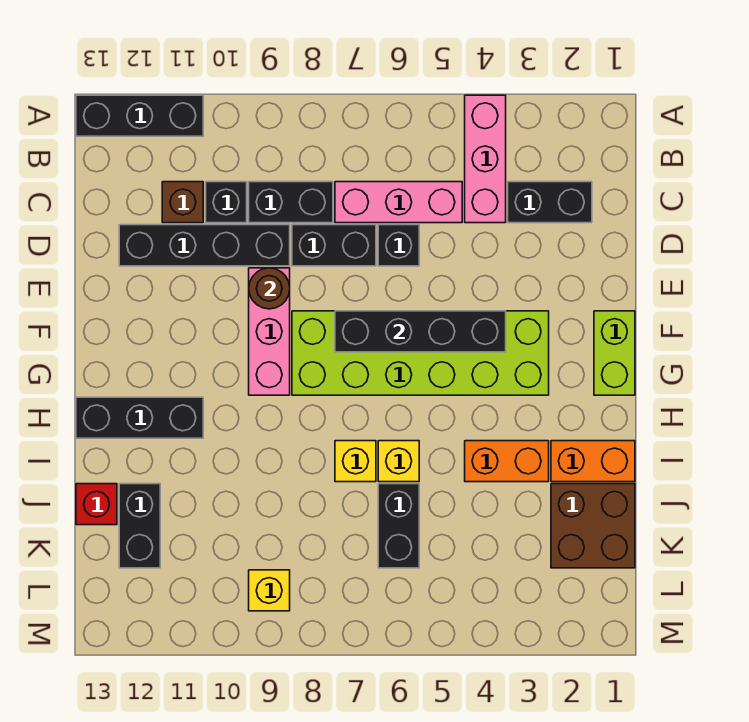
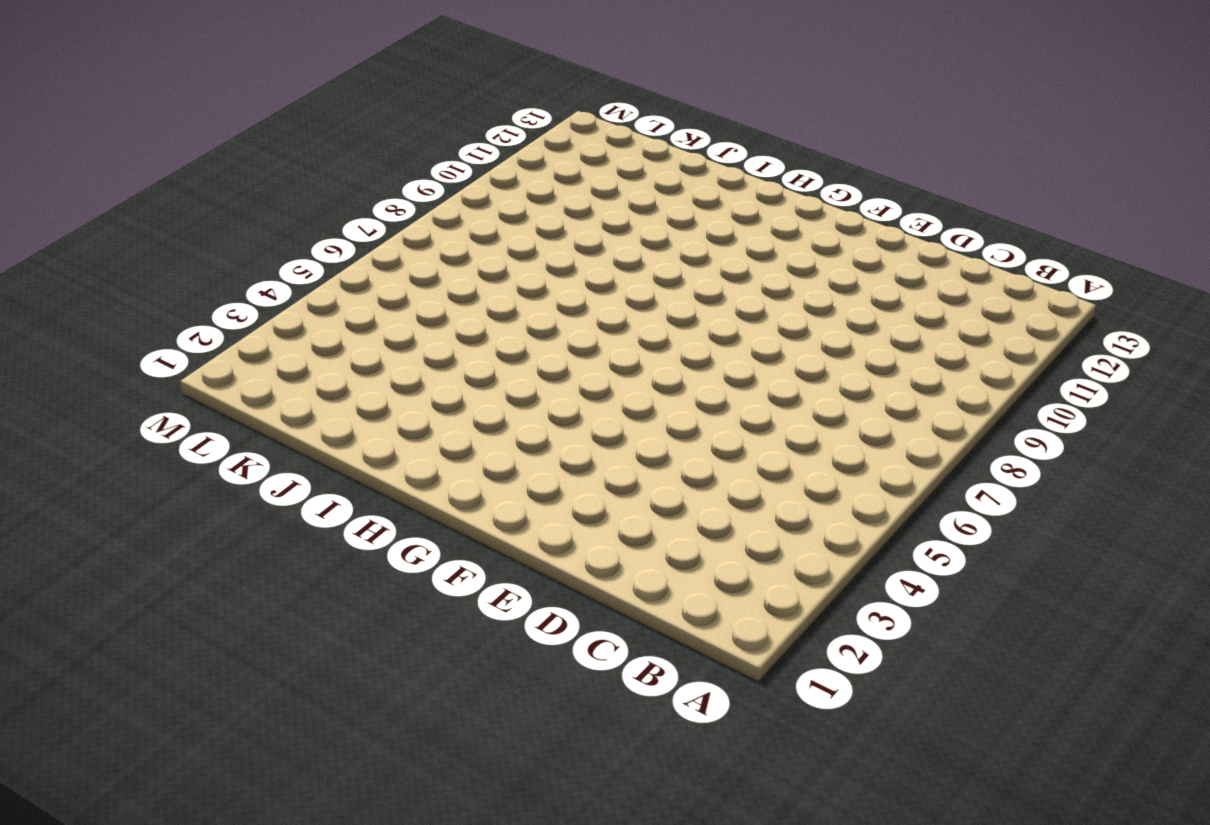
none -> pink 1x3 brick [465,95,506,223]
none -> black 1x3 brick [76,95,203,136]
none -> black 1x2 brick [508,182,592,223]

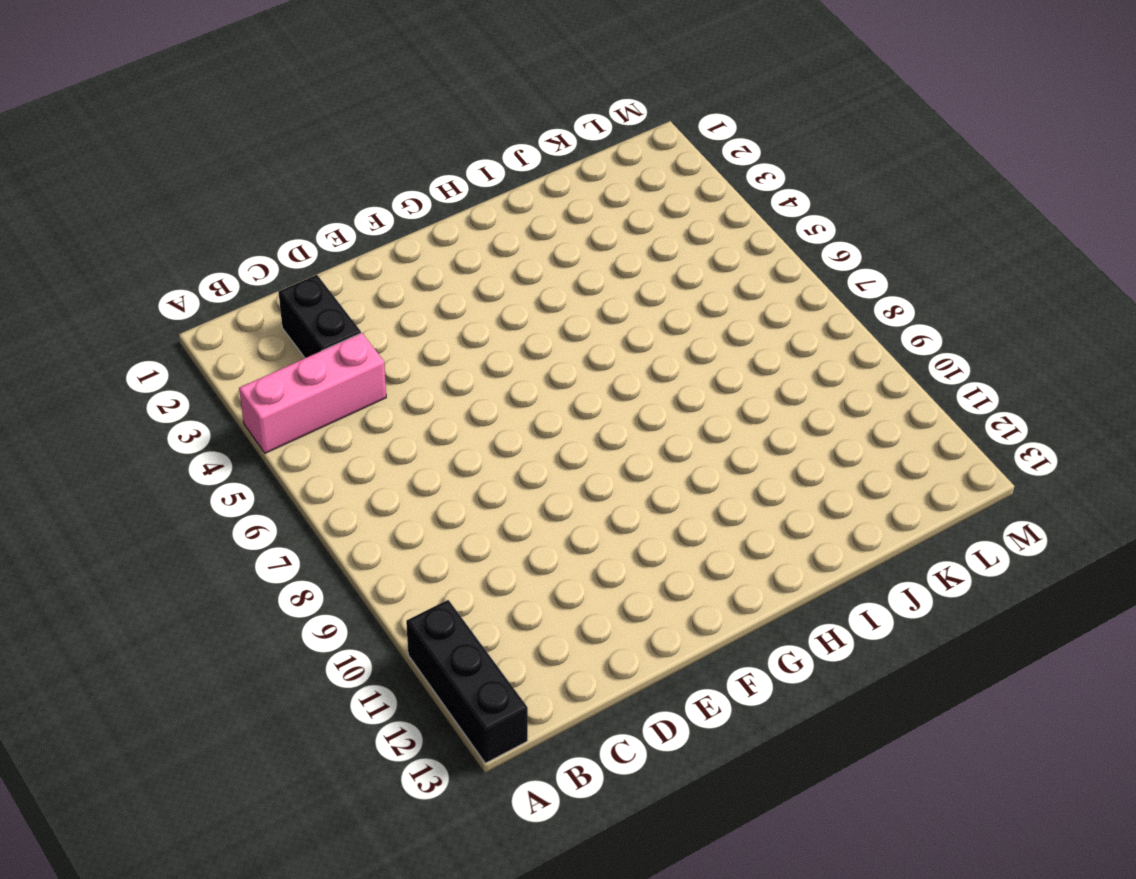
none -> pink 1x3 brick [335,182,462,223]
none -> black 1x2 brick [249,182,333,223]
none -> black 1x1 brick [206,182,247,223]

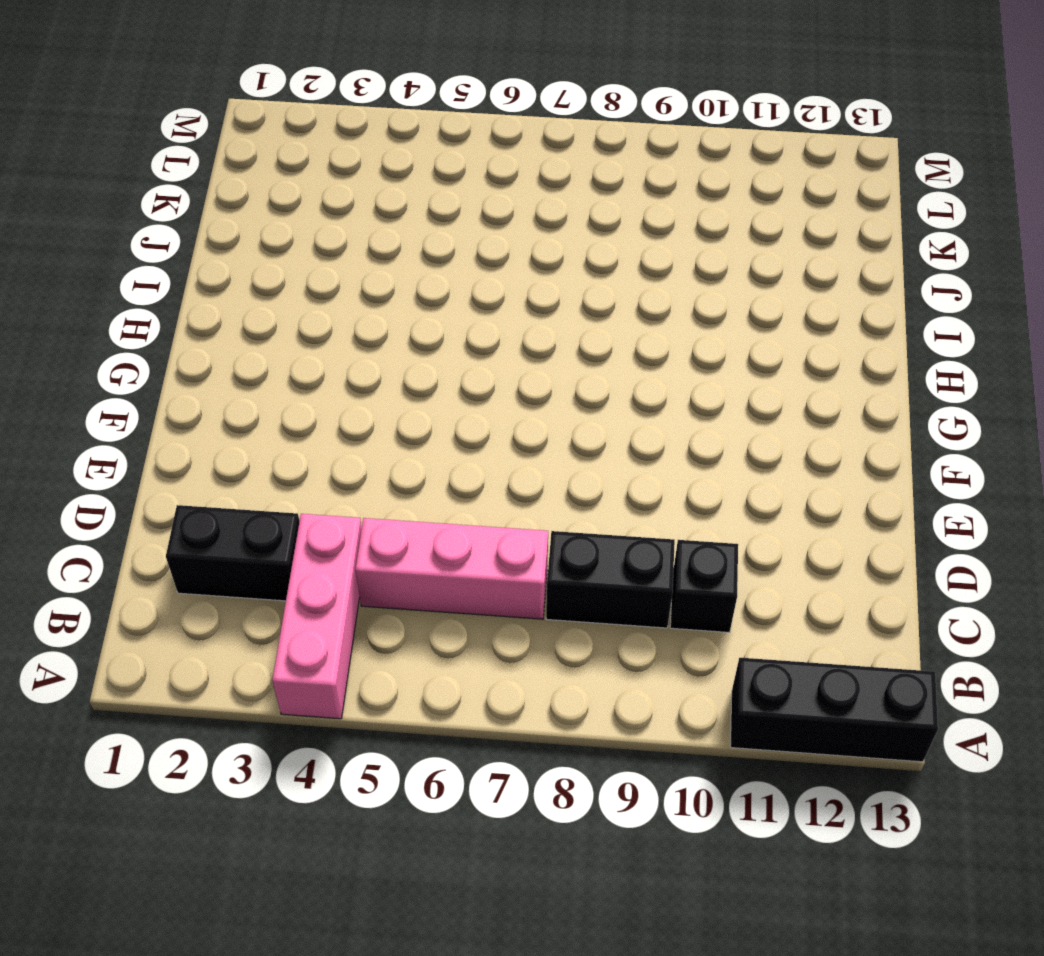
none -> brown 1x1 brick [162,182,203,223]
none -> black 1x1 brick [378,225,419,266]
none -> black 1x2 brick [292,225,376,266]

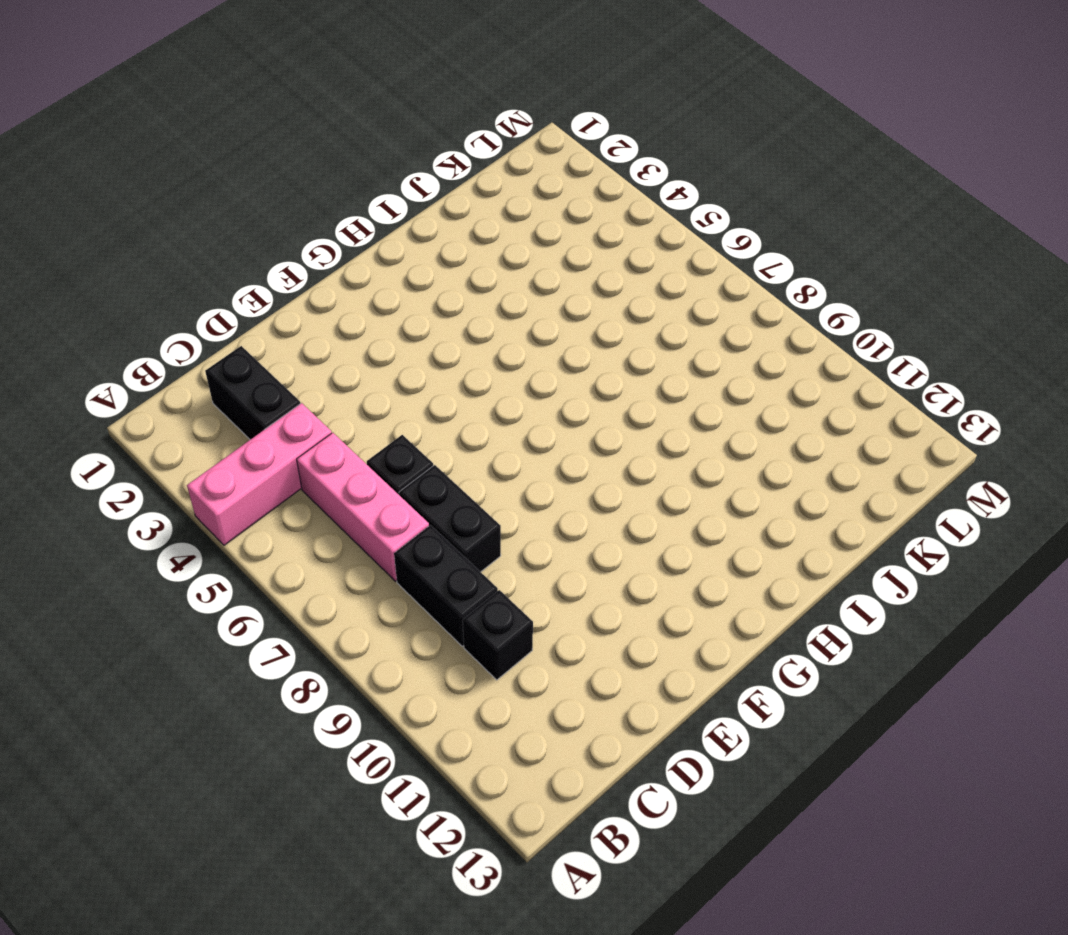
none -> black 1x3 brick [76,95,203,136]
none -> brown 1x1 brick [162,182,203,223]
none -> black 1x4 brick [119,225,290,266]

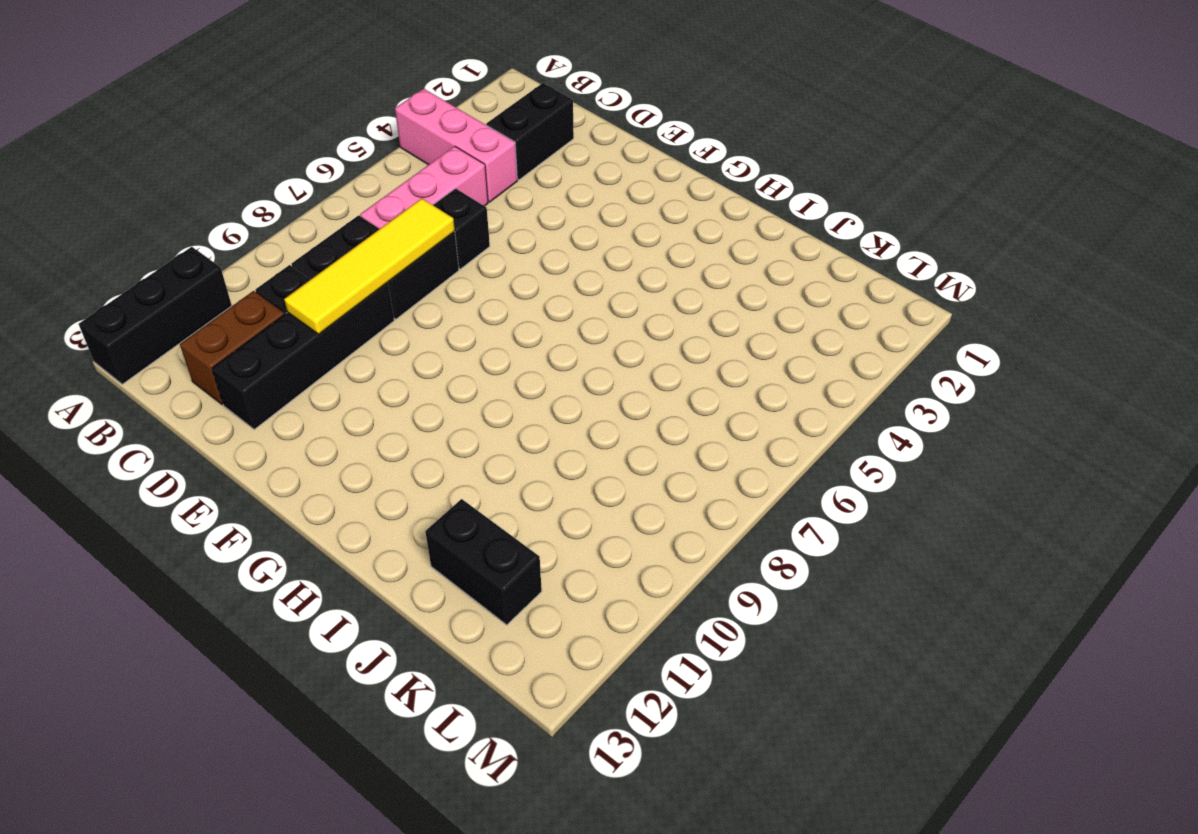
brown 1x2 brick [180,291,284,405] -> brown 1x1 brick [162,182,203,223]
yellow 1x4 tile [284,198,455,334] -> none
none -> pink 1x3 brick [249,268,290,395]
none -> lime 1x2 brick [594,311,635,395]
none -> lime 2x6 brick [292,311,549,395]

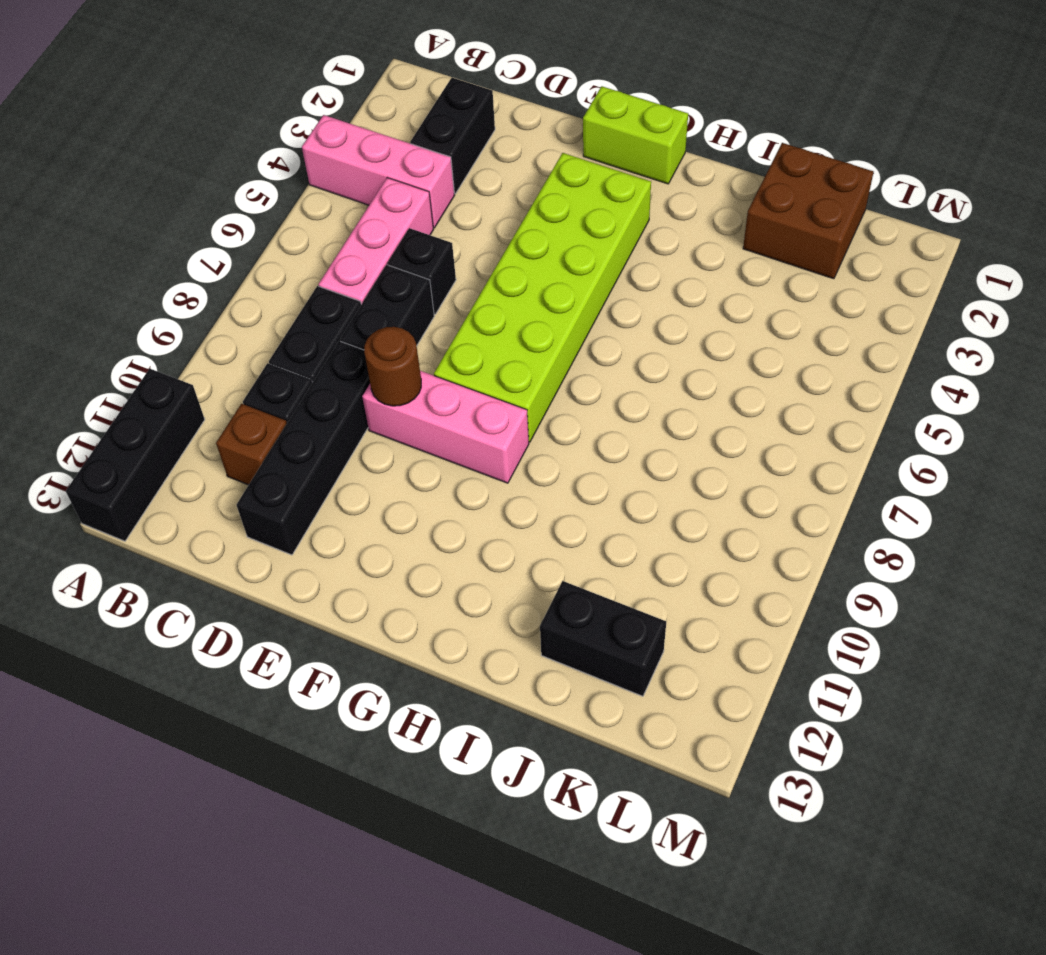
none -> black 1x3 brick [76,397,203,438]
none -> orange 1x2 brick [551,441,635,482]
none -> orange 1x2 brick [465,441,549,482]

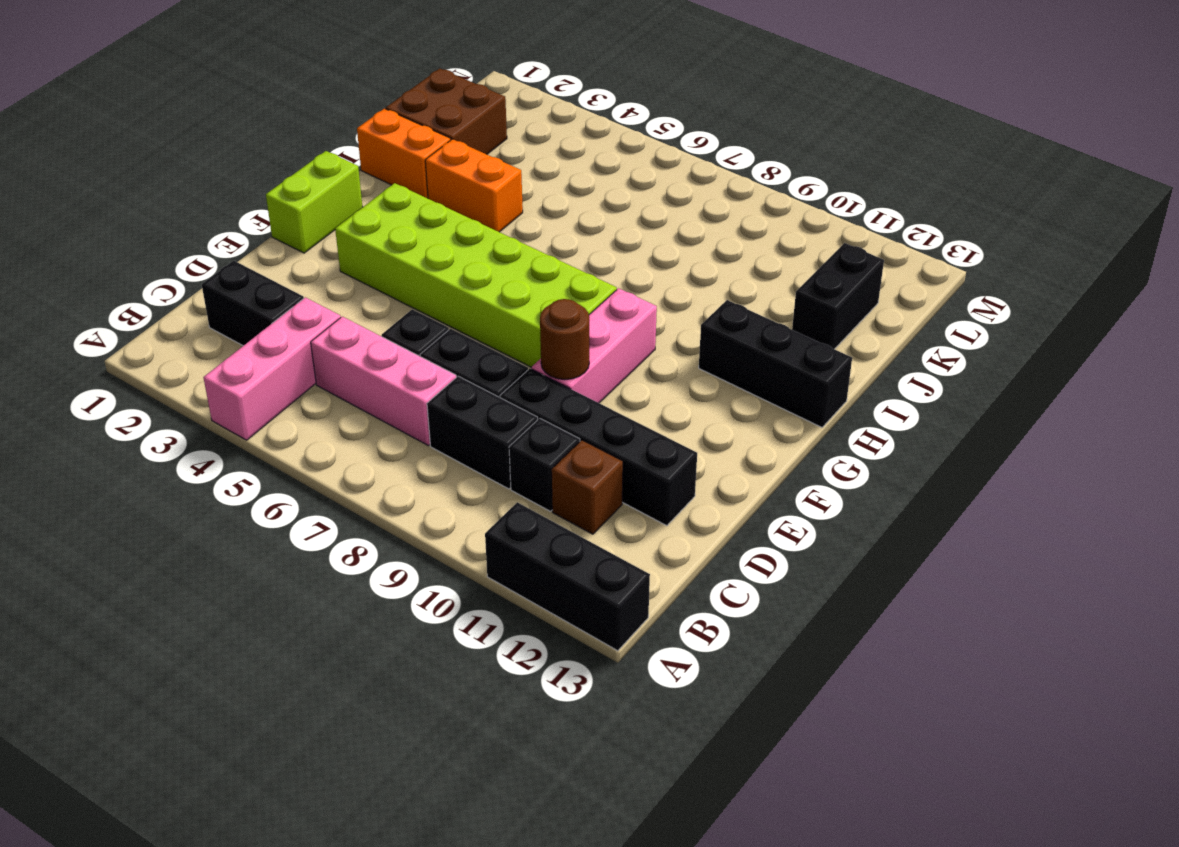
none -> yellow 1x1 brick [378,441,419,482]
none -> yellow 1x1 brick [335,441,376,482]
none -> black 1x2 brick [378,484,419,568]

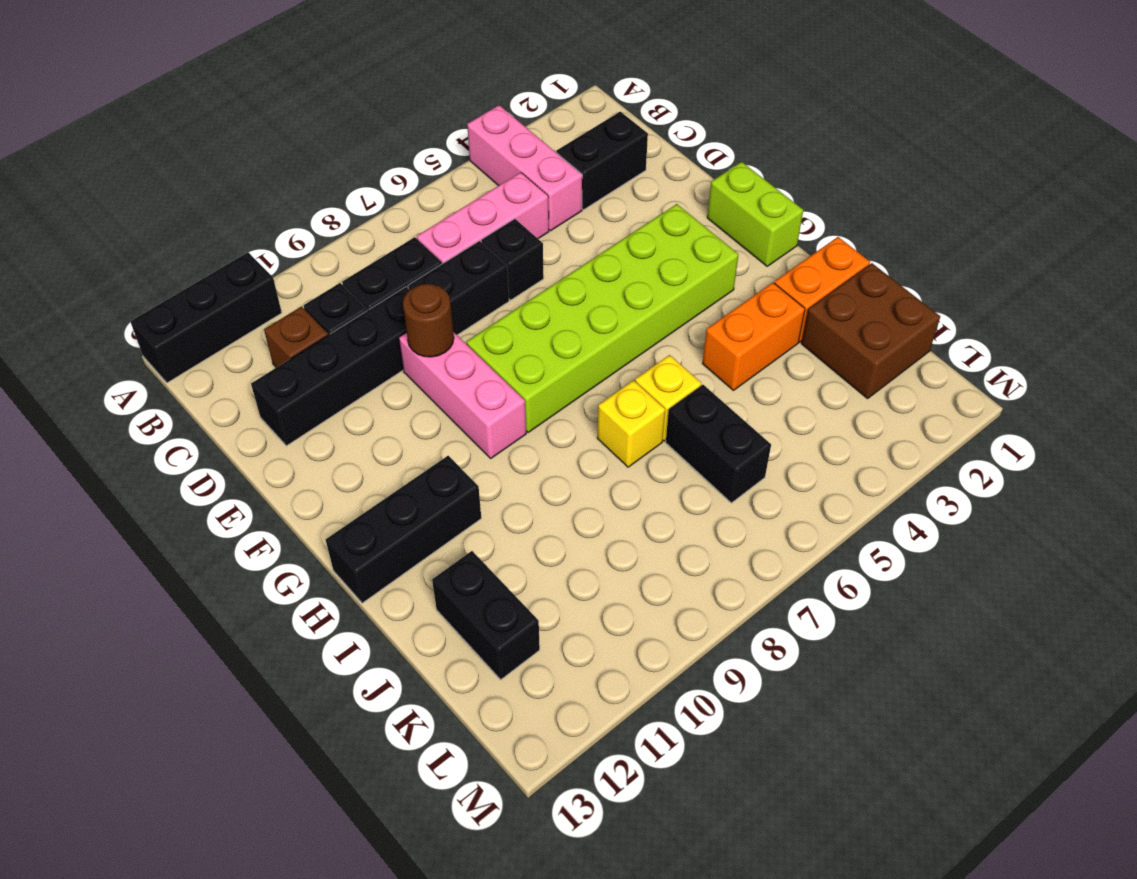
none -> red 1x1 brick [76,484,117,525]
none -> yellow 1x1 brick [249,570,290,611]
none -> black 1x4 brick [335,311,506,352]

